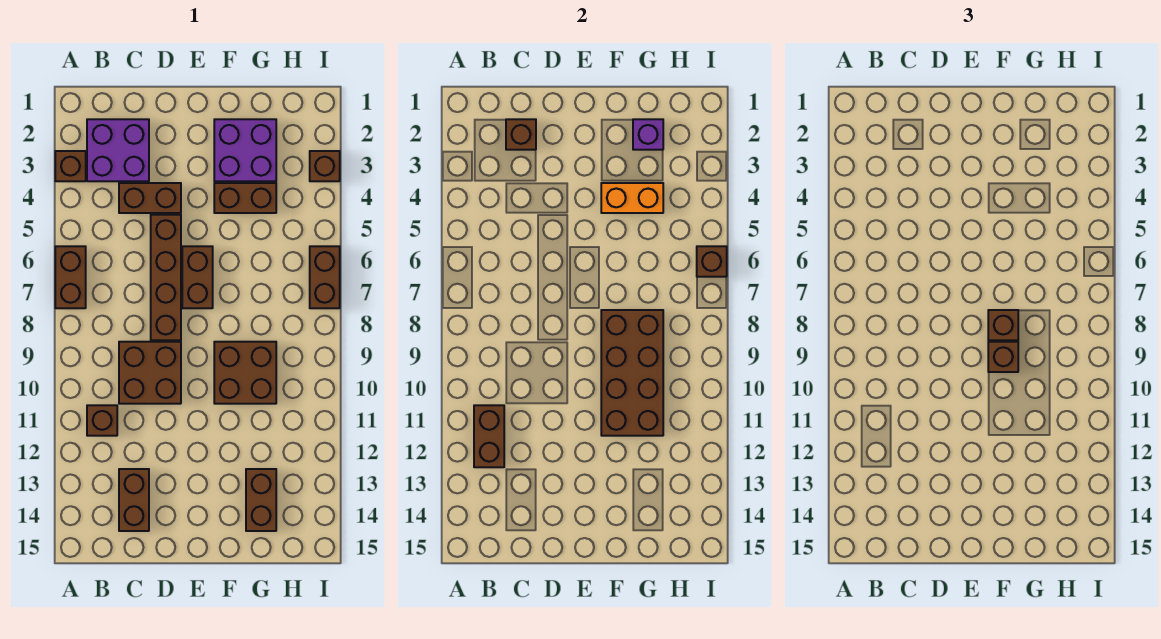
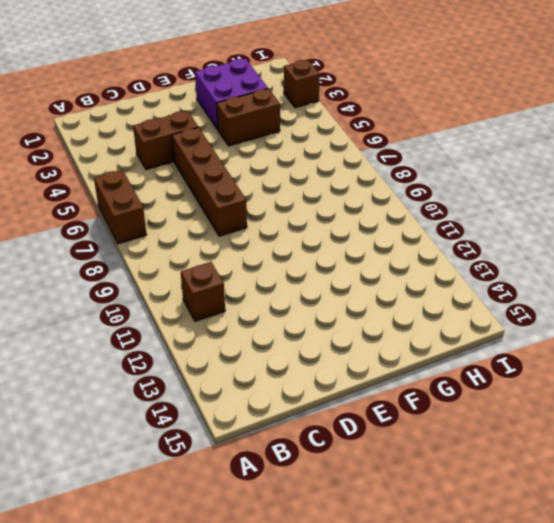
none -> brown 1x1 brick [55,151,86,181]
none -> purple 2x2 brick [87,119,149,181]
none -> brown 2x2 brick [119,342,181,404]

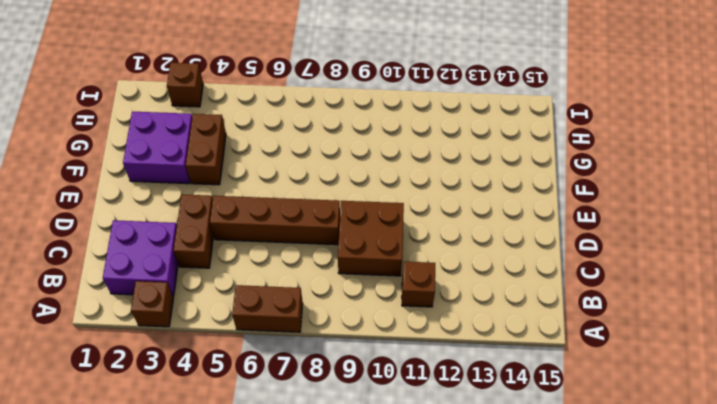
none -> brown 1x2 brick [119,469,149,531]
none -> brown 1x2 brick [182,246,213,308]
none -> brown 2x2 brick [214,342,276,404]

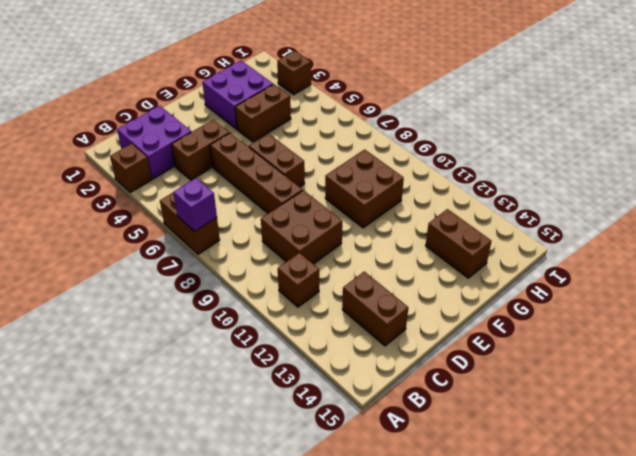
purple 1x1 brick [173,178,217,231] -> purple 1x1 brick moved to [633,119,663,150]
none -> brown 1x2 brick [310,246,340,308]
none -> brown 1x2 brick [474,405,504,467]
none -> brown 1x1 brick [506,119,536,150]

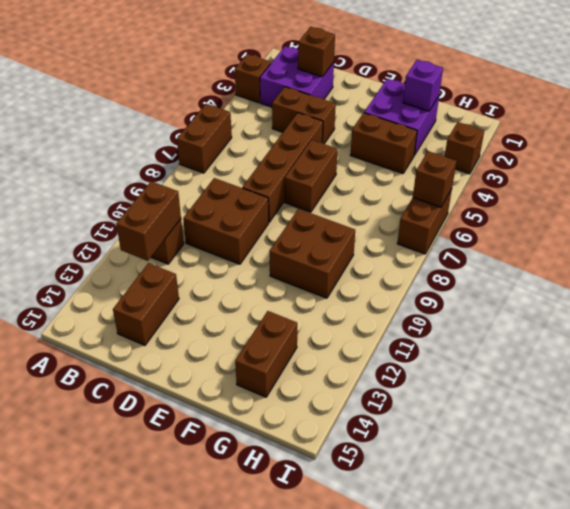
none -> orange 1x2 brick [601,183,663,213]
none -> brown 2x4 brick [601,310,663,436]
none -> brown 1x1 brick [988,310,1018,340]

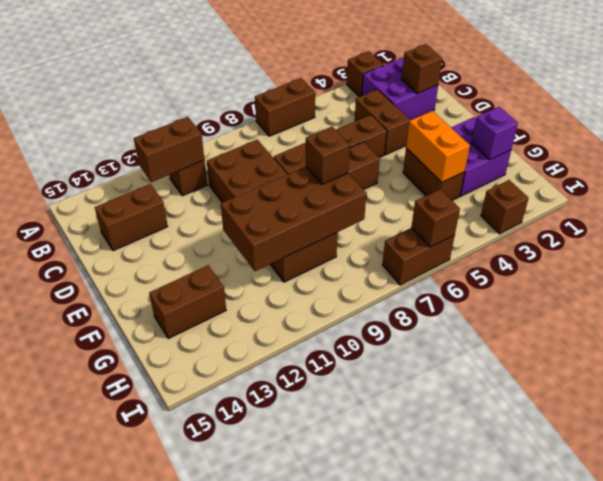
none -> brown 1x1 brick [988,342,1018,372]

